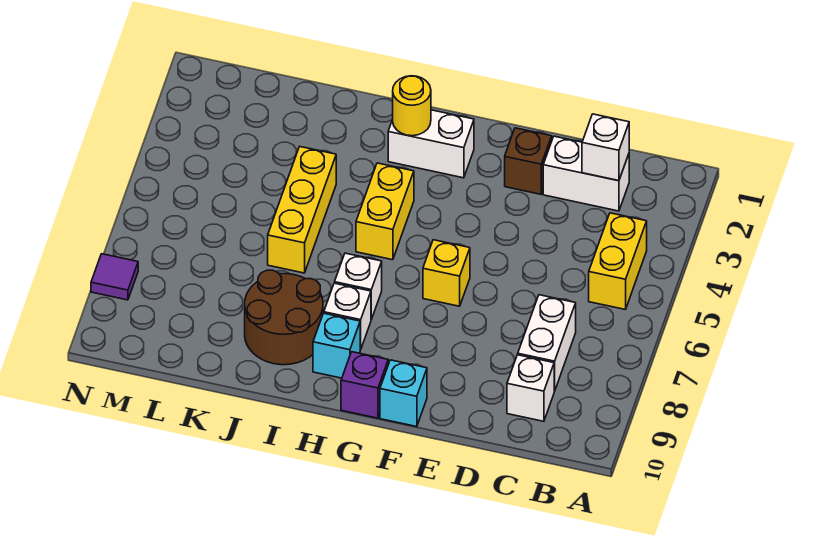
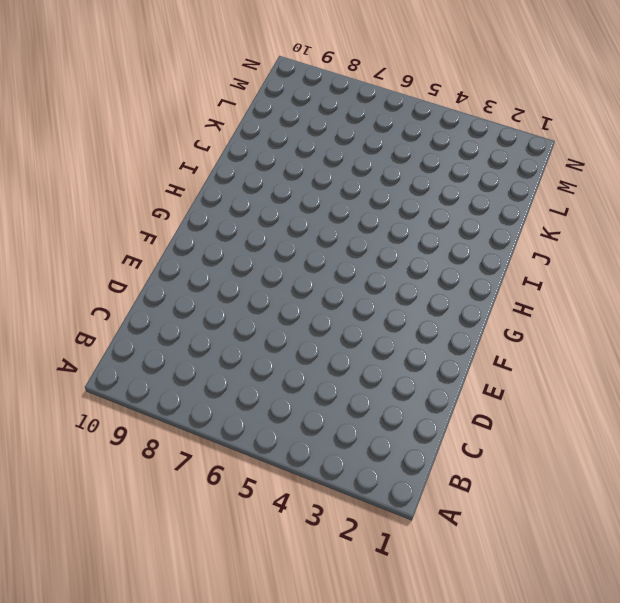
none -> yellow 1x2 brick [589,213,647,310]
none -> white 1x2 brick [543,136,629,211]
none -> white 1x2 brick [518,295,576,391]

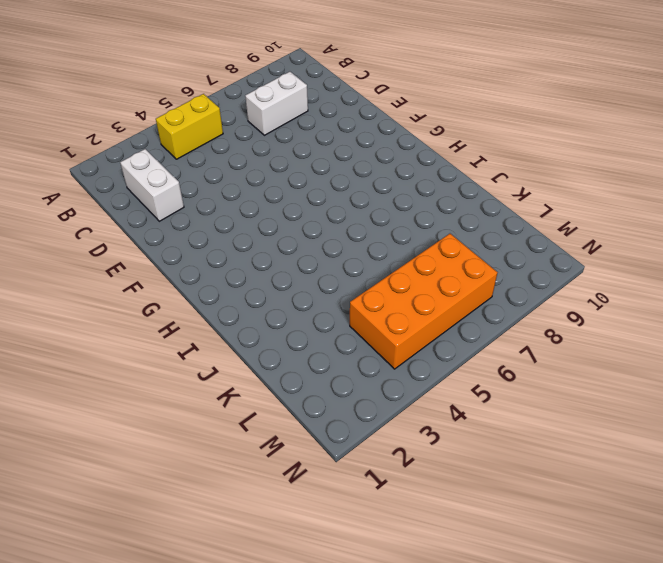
orange 2x4 brick [350,234,498,369] -> none
none -> white 1x1 brick [507,355,554,421]
none -> brown 1x1 brick [505,128,552,194]
none -> yellow 1x1 brick [423,240,470,306]

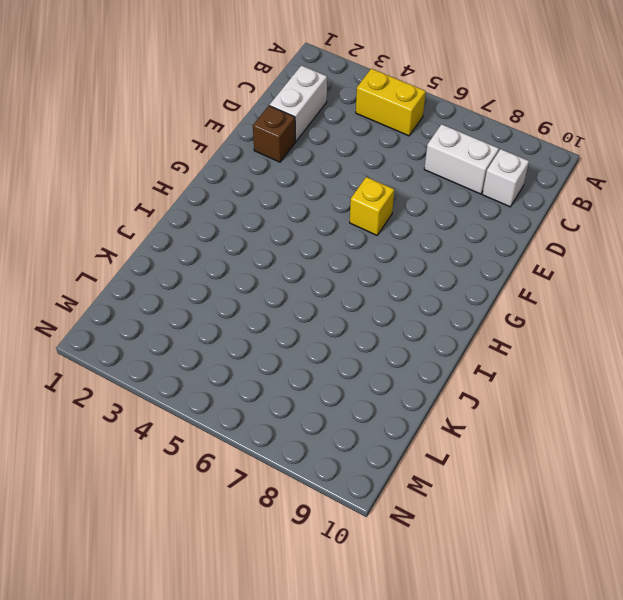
none -> cyan 1x1 brick [380,360,427,427]
none -> white 1x2 brick [388,110,474,178]
none -> purple 1x1 brick [341,352,388,418]

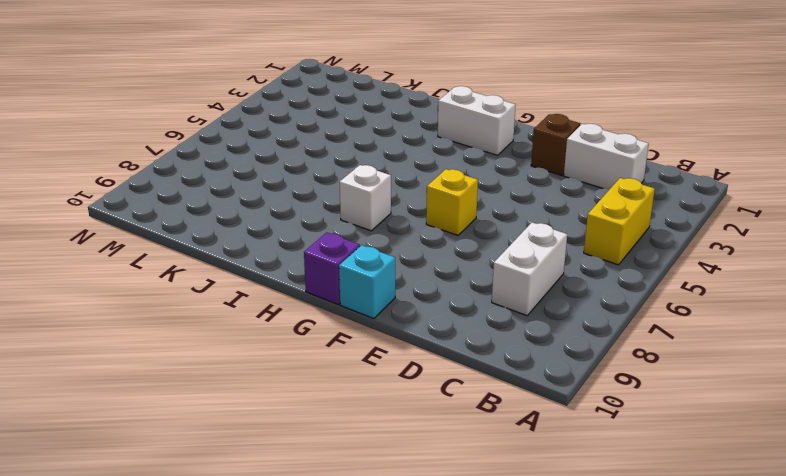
none -> white 1x1 brick [507,355,554,421]
none -> yellow 1x2 brick [356,163,414,260]
none -> white 1x1 brick [324,283,371,350]

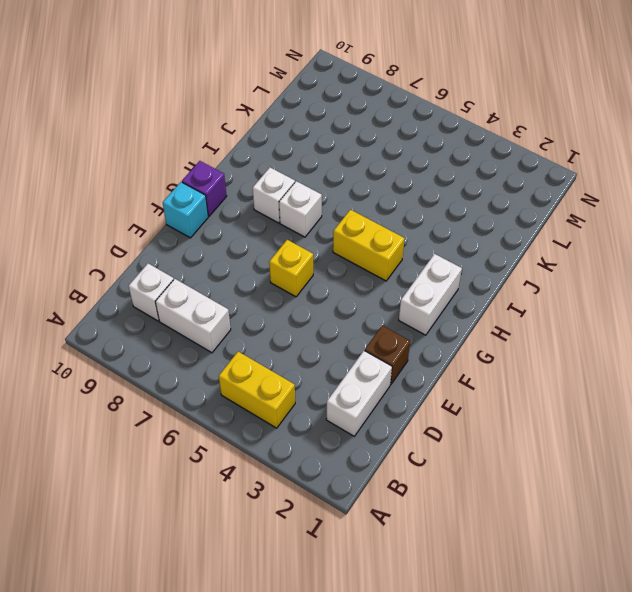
none -> cyan 1x1 brick [313,313,360,378]
none -> brown 2x2 round brick [245,270,323,365]
none -> yellow 1x3 brick [268,147,336,273]

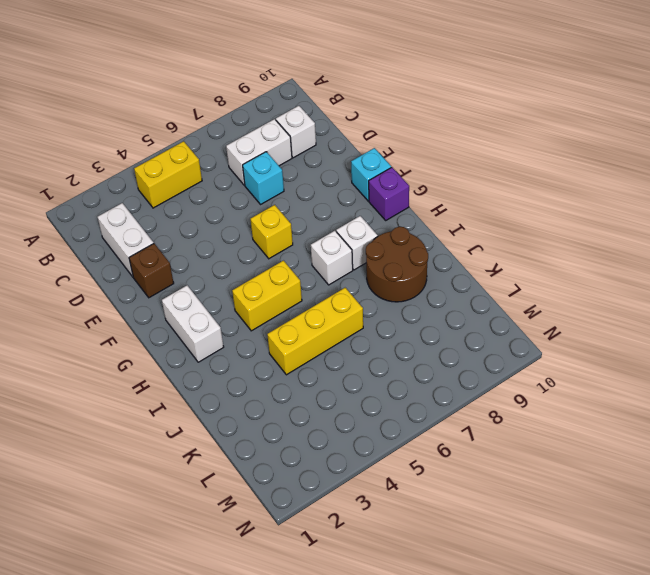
cyan 1x1 brick [243,152,284,204] -> cyan 1x1 brick moved to [313,313,360,378]
none -> purple 1x1 tile [91,254,138,300]
none -> white 1x1 brick [582,114,629,181]
none -> yellow 1x1 round brick [392,76,431,136]

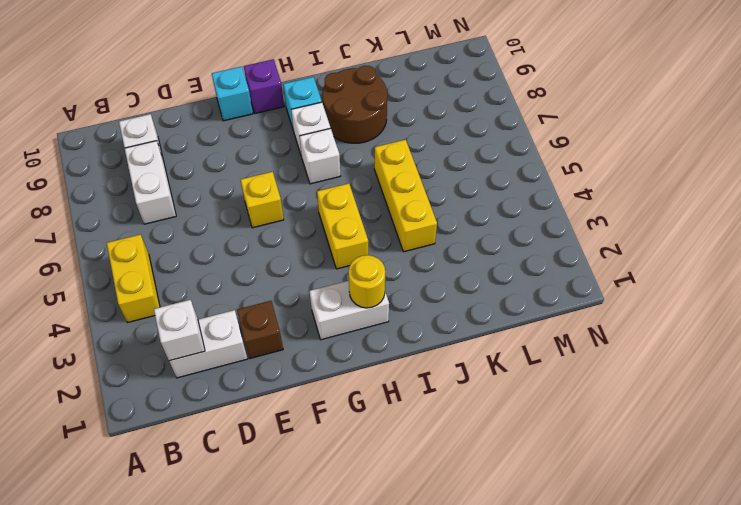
none -> purple 1x1 tile [91,254,138,300]

